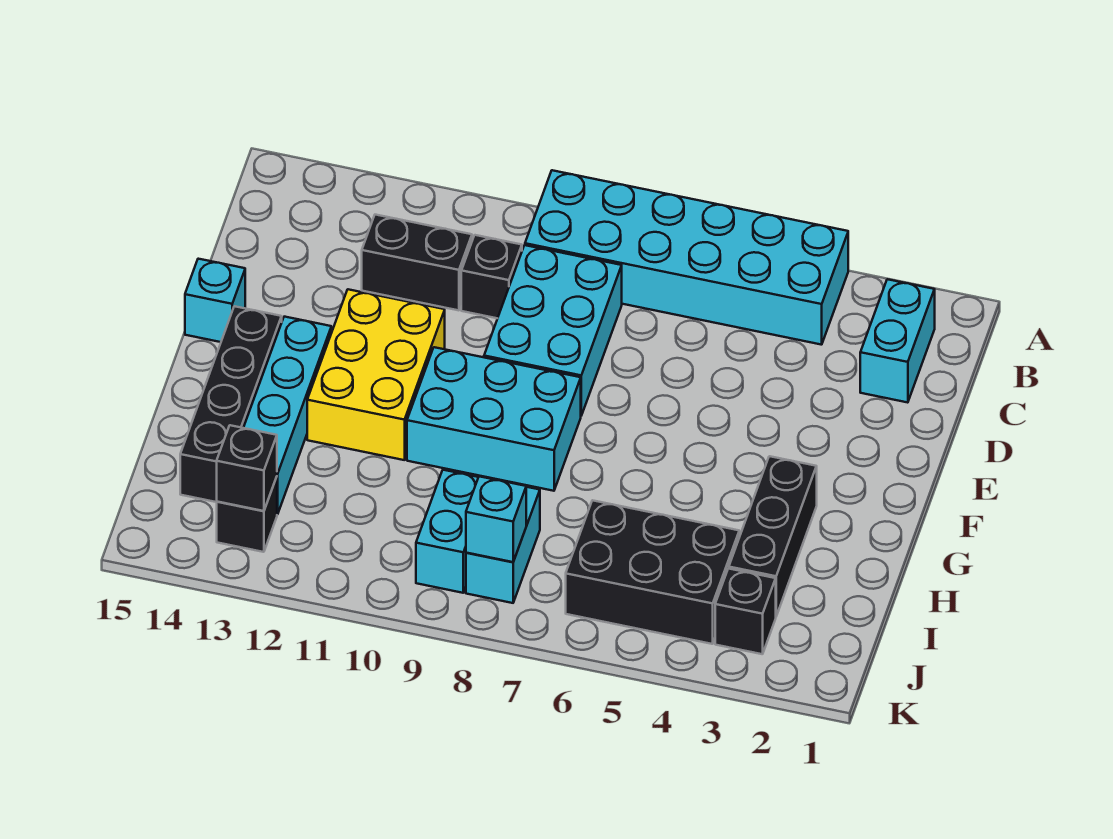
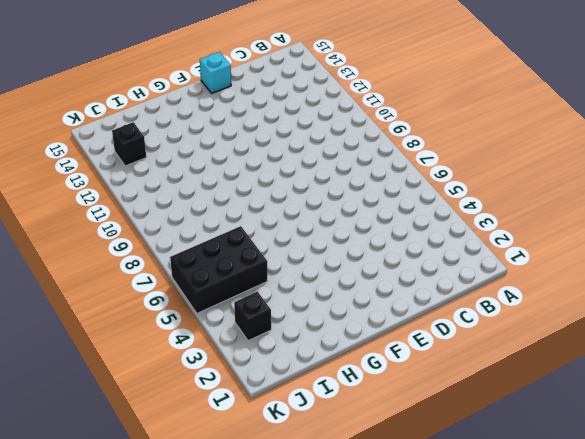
black 2x3 brick [170,226,267,313] -> black 2x3 brick turned to [566,500,739,644]
none -> cyan 2x6 brick [525,170,848,345]
none -> cyan 1x2 brick [860,279,935,403]
none -> cyan 2x3 brick [484,245,622,416]

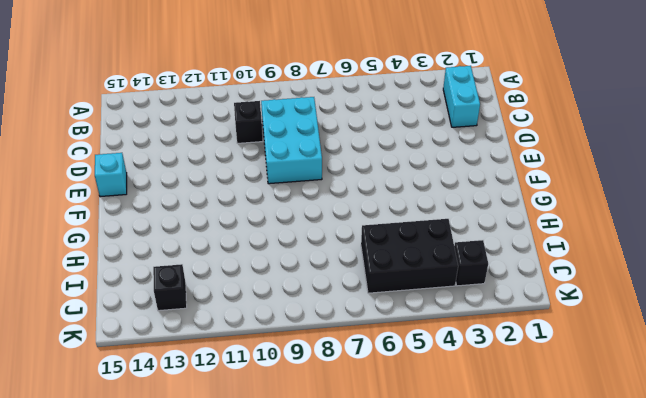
none -> cyan 2x6 brick [525,170,848,345]
none -> black 1x2 brick [362,215,472,310]
none -> yellow 2x3 brick [307,289,445,460]

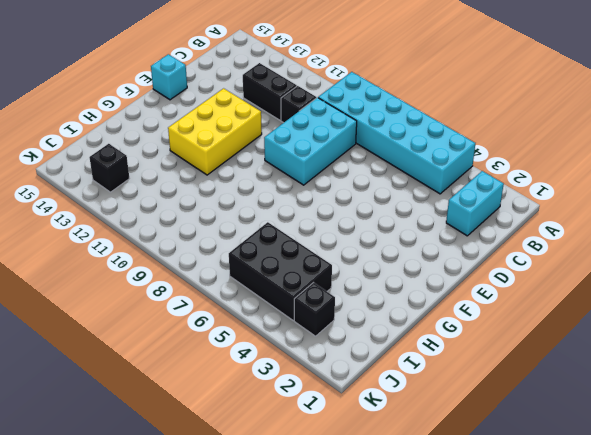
none -> cyan 2x3 brick [407,347,581,491]
none -> cyan 1x4 brick [244,317,331,514]
none -> black 1x4 brick [180,306,282,502]

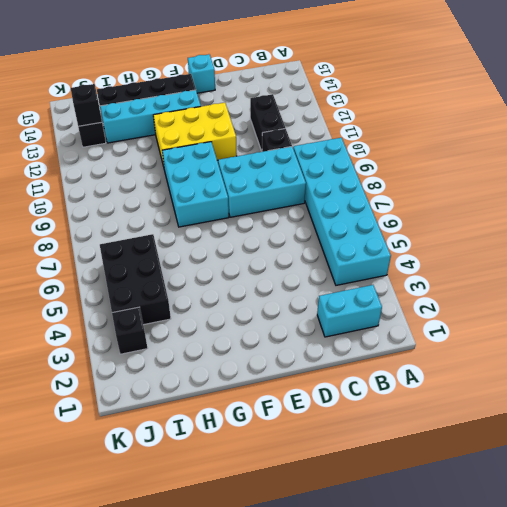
none -> black 1x3 brick [729,456,817,616]
none -> cyan 1x2 brick [466,487,540,603]
none -> cyan 1x2 brick [416,470,478,593]

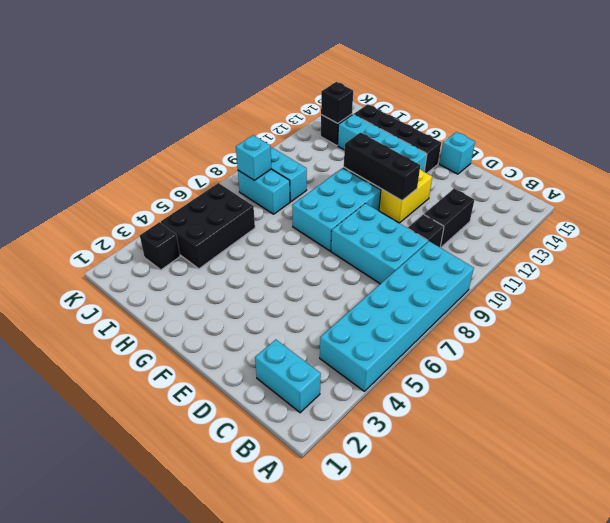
black 1x3 brick [344,133,420,200] -> black 1x3 brick moved to [729,456,817,616]

